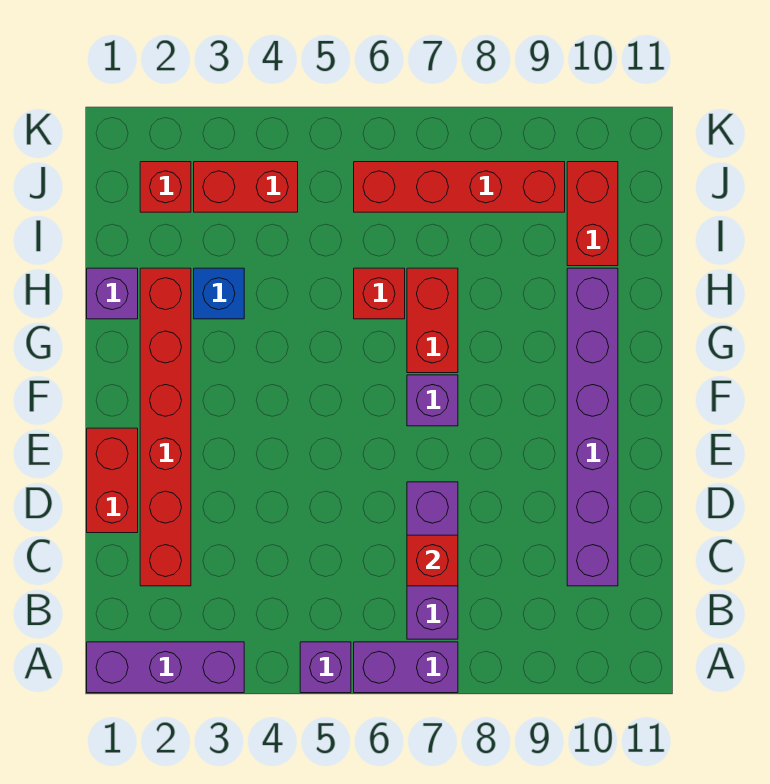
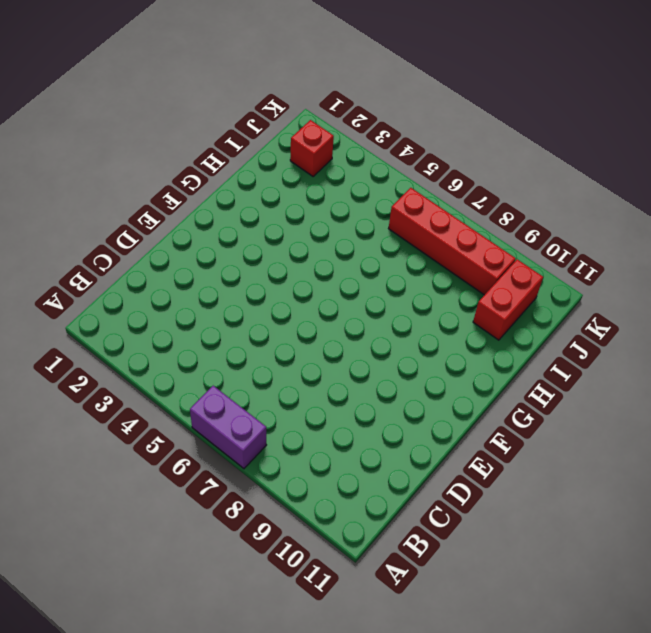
none -> purple 1x3 brick [87,642,244,693]
none -> purple 1x1 brick [300,642,351,693]
none -> purple 1x3 brick [407,482,458,639]

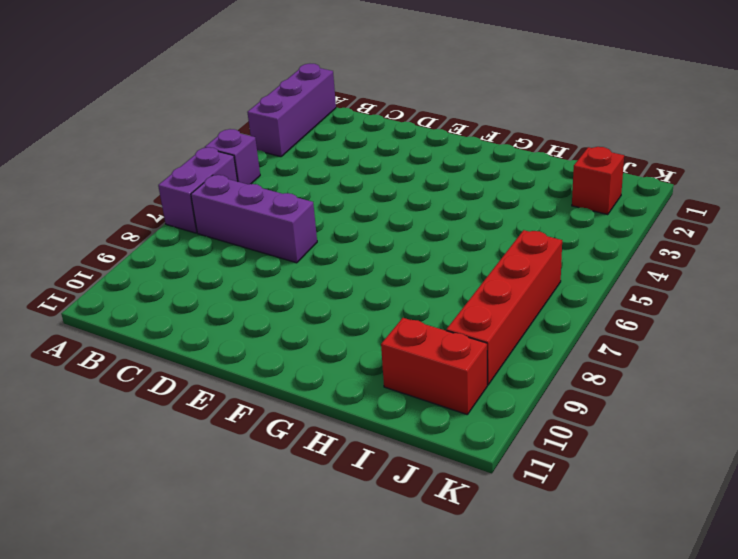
none -> red 1x6 brick [140,268,191,586]
none -> purple 1x6 brick [567,268,618,586]
none -> red 1x2 brick [87,428,138,533]

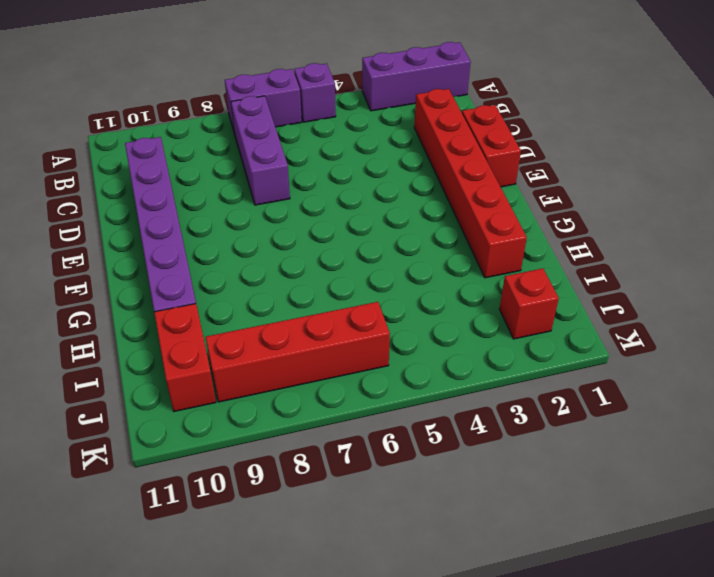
none -> purple 1x1 brick [407,375,458,426]
none -> red 1x2 brick [407,268,458,373]
none -> purple 1x1 brick [87,268,138,319]

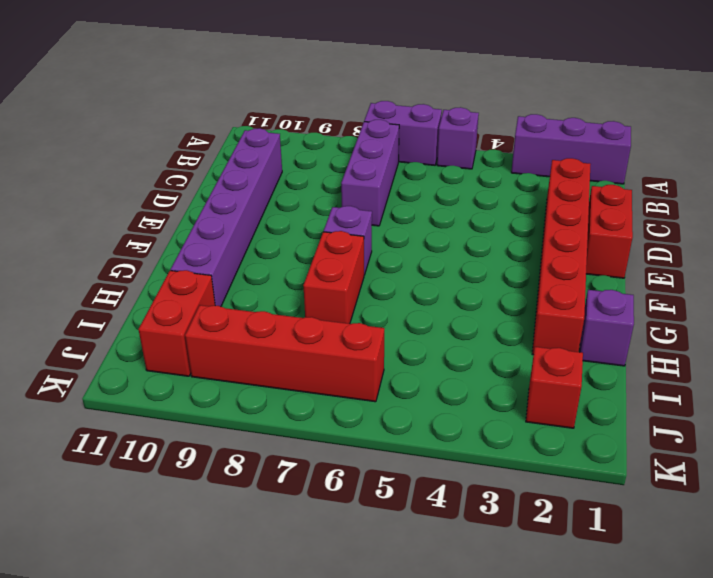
none -> blue 1x1 brick [194,268,244,319]
none -> red 1x1 brick [354,268,405,319]
none -> red 1x2 brick [194,162,298,212]

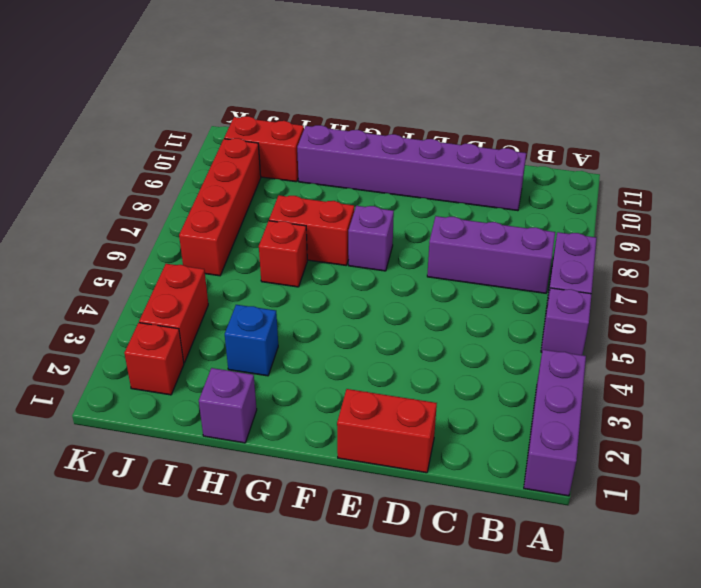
none -> red 1x6 brick [140,268,191,586]
none -> red 1x1 brick [407,535,458,586]

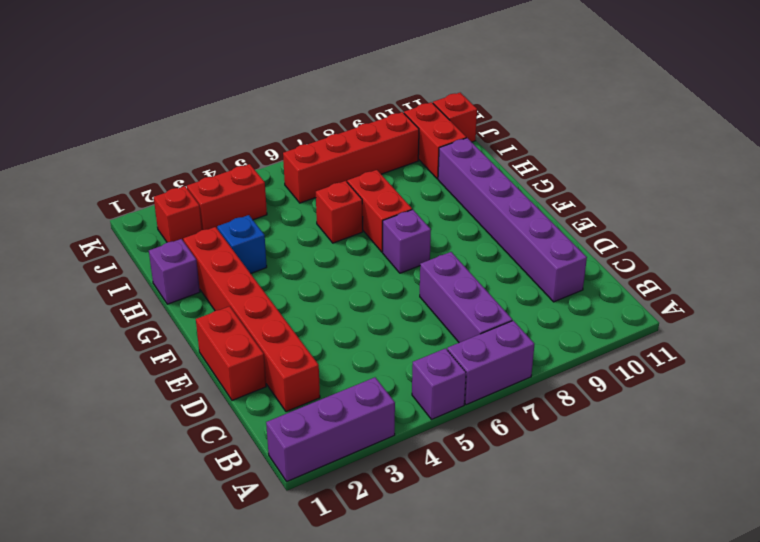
red 1x1 brick [433,93,477,142] -> red 1x1 brick moved to [407,535,458,586]

